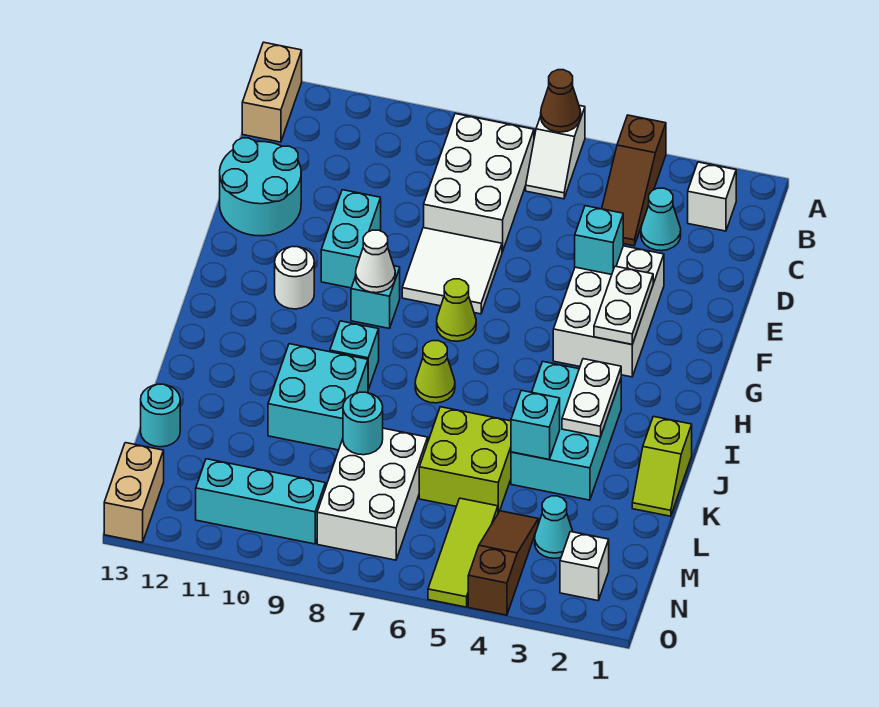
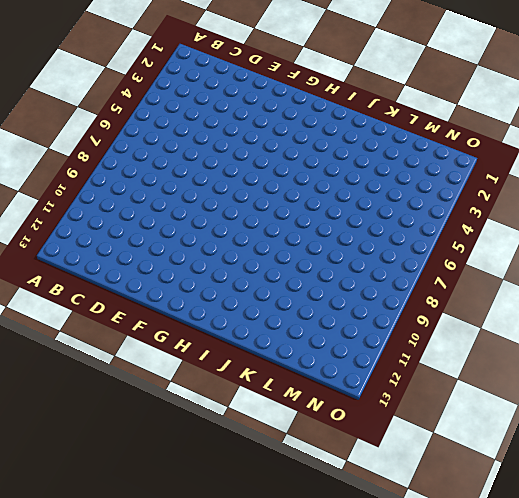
none -> brown 1x3 slope [602,115,666,246]
none -> white 1x2 slope [526,105,585,199]
none -> tan 1x2 brick [242,42,302,142]
none -> white 1x1 brick [688,162,736,231]

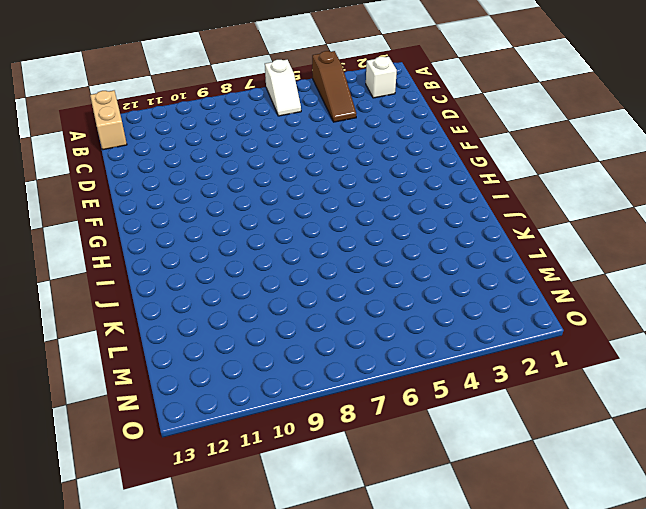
none -> white 2x3 brick [424,114,534,252]
none -> cyan 1x1 cone [641,188,681,251]
none -> cyan 2x2 round brick [220,138,301,236]
none -> white 2x3 brick [553,246,664,377]

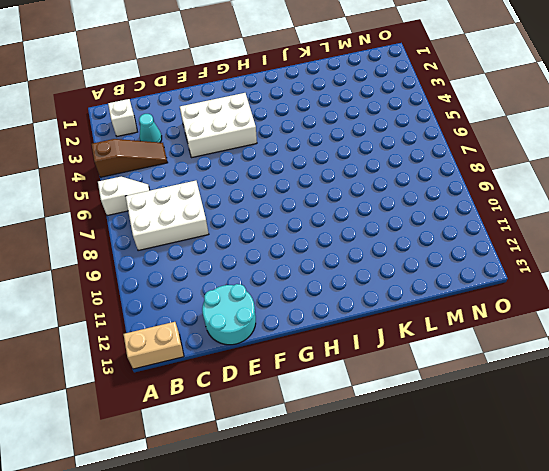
none -> white 2x2 tile [402,228,502,314]
none -> cyan 1x2 brick [321,190,381,288]
none -> lime 1x1 cone [437,279,476,341]
none -> cyan 1x1 brick [351,266,400,328]

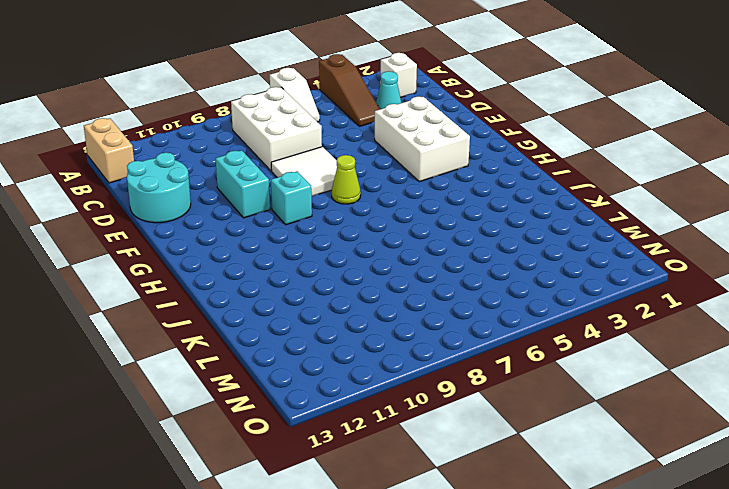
none -> white 1x1 round brick [275,247,314,309]
none -> cyan 2x3 brick [511,362,621,500]
none -> lime 1x1 cone [415,341,455,403]
none -> cyan 1x1 brick [330,321,379,390]

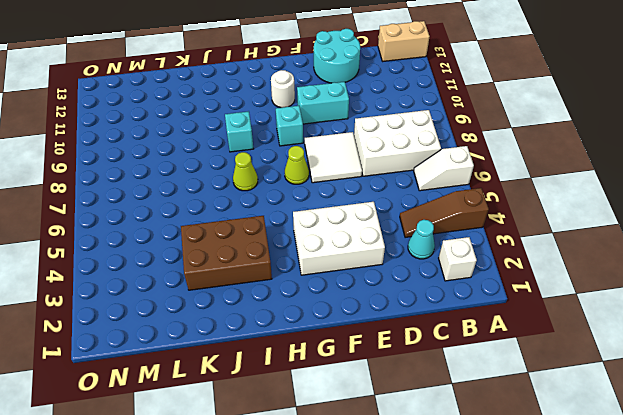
brown 2x3 brick [181,216,272,290] -> cyan 2x3 brick [511,362,621,500]
none -> lime 1x2 slope [632,416,692,516]
none -> cyan 2x2 brick [268,344,368,450]
none -> lime 2x2 brick [419,407,511,513]
none -> white 2x3 brick [317,428,428,560]

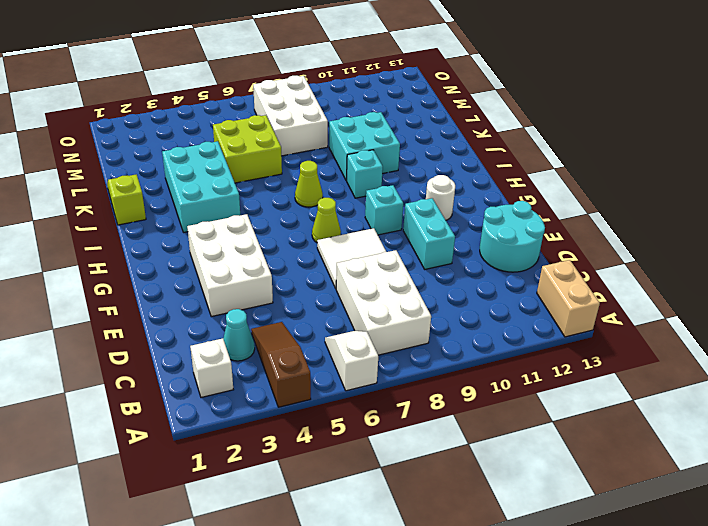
none -> cyan 1x1 round brick [141,384,180,447]
none -> cyan 1x1 cone [535,496,573,558]
none -> brown 1x3 slope [468,511,538,615]
none -> lime 1x3 tile [428,498,498,607]

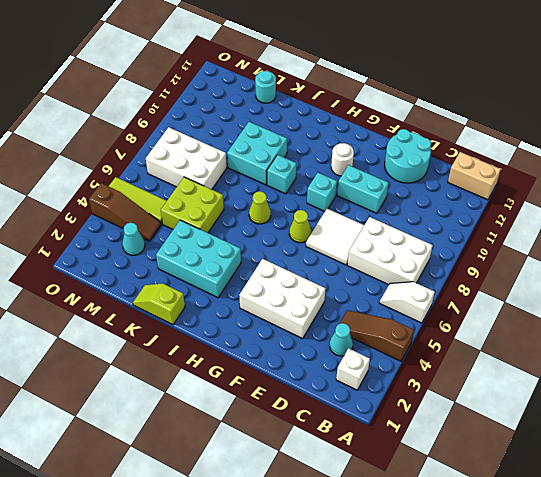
none -> white 1x1 brick [560,532,609,601]
none -> cyan 1x3 brick [196,459,325,544]
none -> tan 1x2 brick [104,443,164,542]
none -> brown 1x1 cone [541,70,581,132]

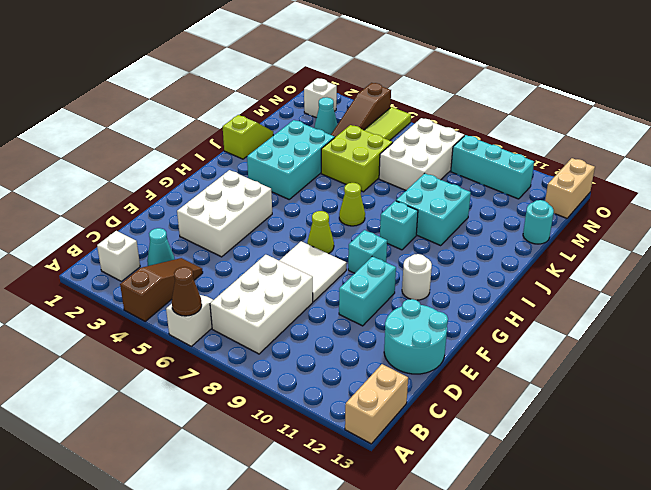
none -> cyan 1x1 brick [575,206,623,275]
none -> white 1x2 plate [594,266,653,344]
none -> white 1x1 cone [356,230,395,293]
none -> white 1x2 plate [562,359,621,437]

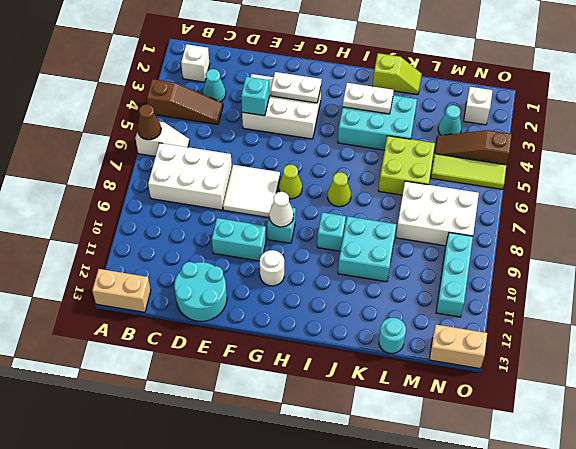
none -> cyan 1x1 brick [511,390,560,459]
none -> cyan 1x1 round brick [343,392,383,455]

